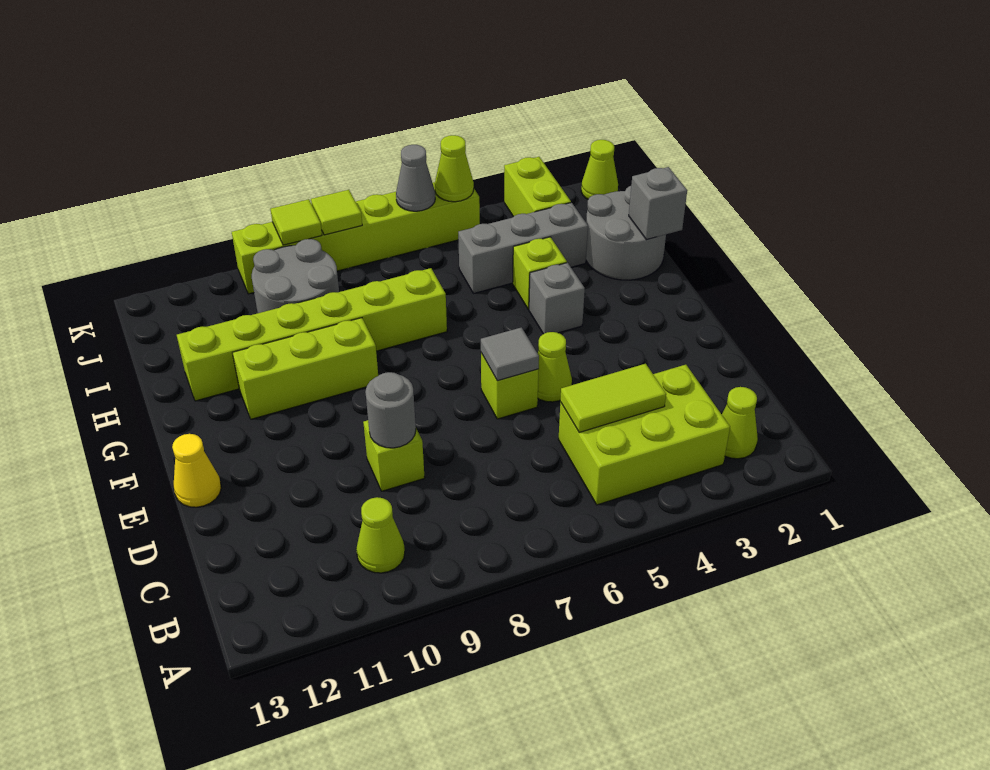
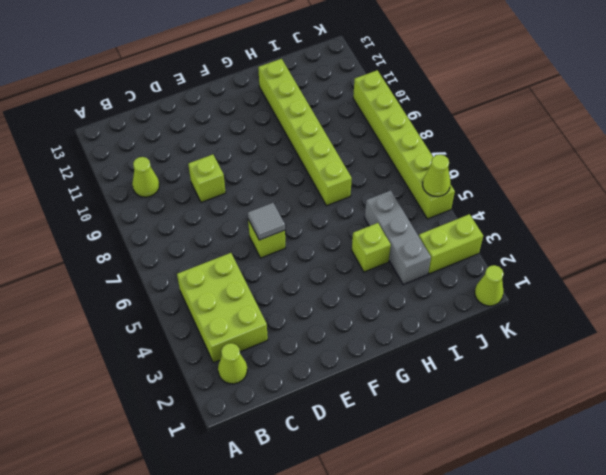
none -> lime 1x1 cone [538,332,572,402]
none -> yellow 1x1 cone [172,434,221,507]
none -> grey 1x1 brick [529,263,585,334]

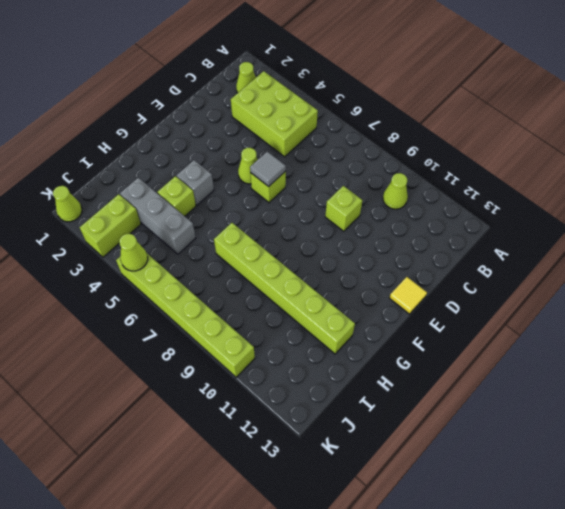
yellow 1x1 tile [389,277,427,314] -> yellow 1x1 cone [172,434,221,507]
none -> lime 1x3 brick [233,318,378,419]
none -> grey 2x2 round brick [586,186,666,280]
none -> grey 2x2 round brick [252,239,339,313]

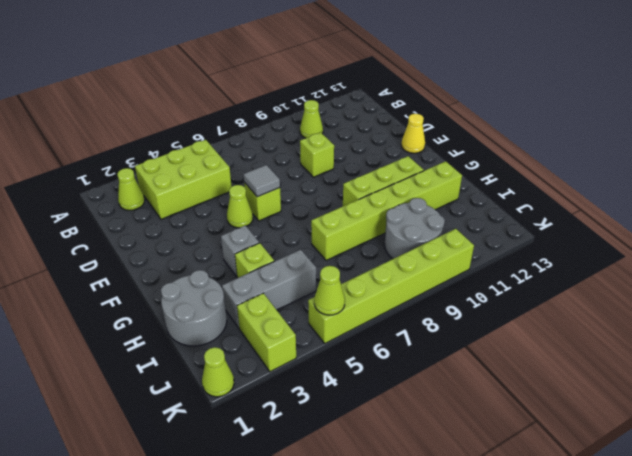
none -> lime 1x2 tile [560,364,666,432]
none -> grey 1x1 round brick [365,372,416,448]
none -> grey 1x1 brick [629,167,687,240]

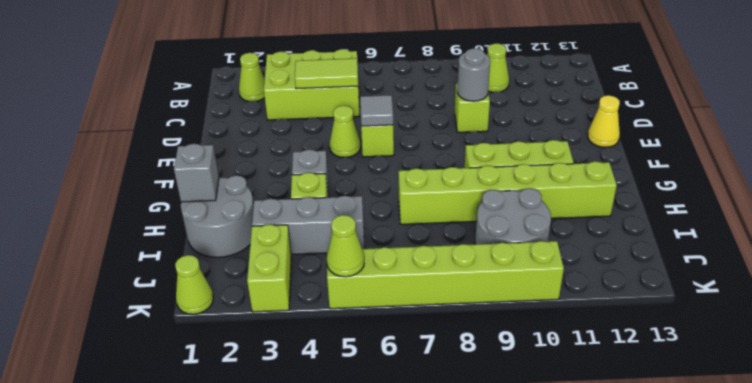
none -> grey 1x1 cone [396,145,435,211]
none -> lime 1x1 tile [311,190,362,235]
none -> lime 1x1 tile [271,199,322,245]

